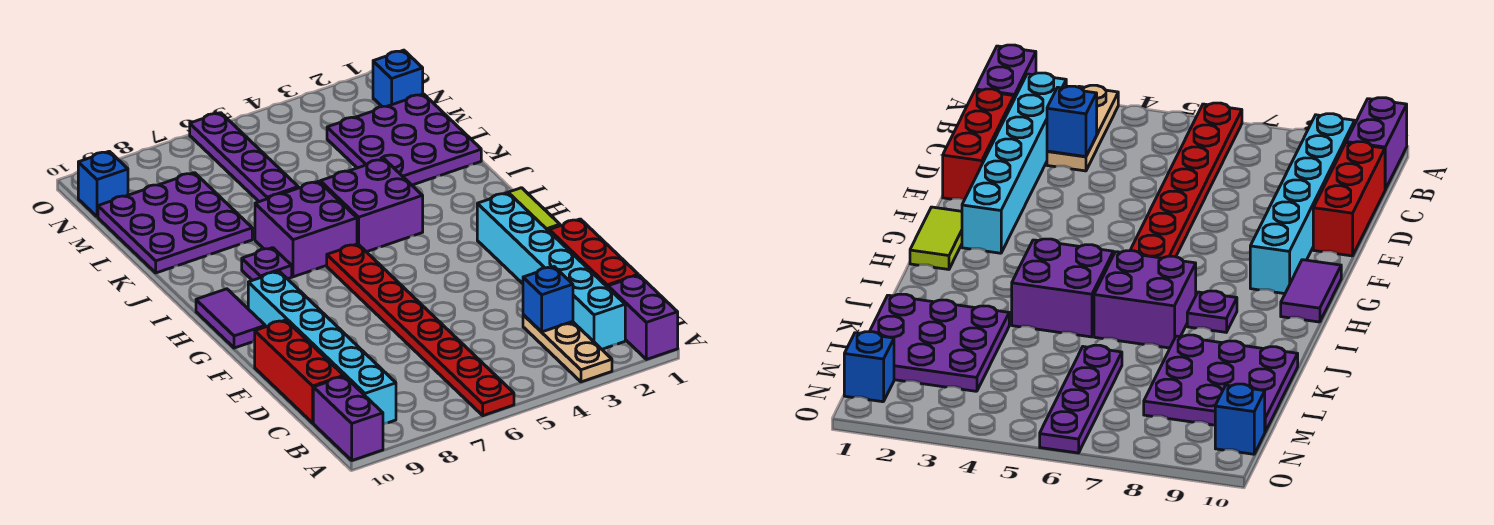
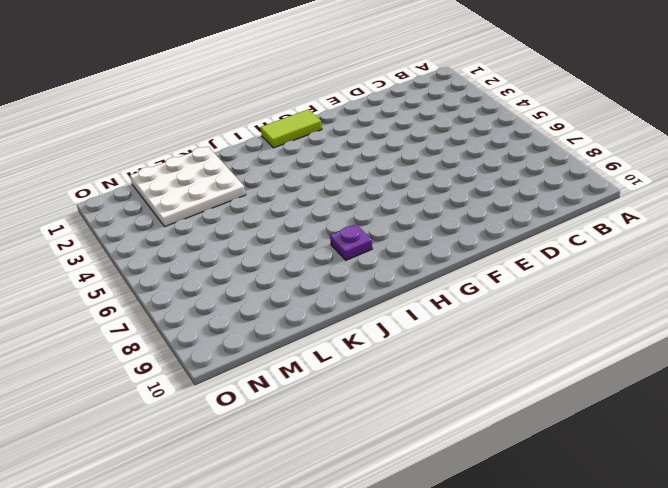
white 3x3 plate [130,147,246,227] -> purple 3x3 plate [327,94,481,185]
none -> purple 1x2 brick [608,275,678,359]
none -> tan 1x3 plate [523,315,612,382]
none -> red 1x8 plate [327,244,514,416]

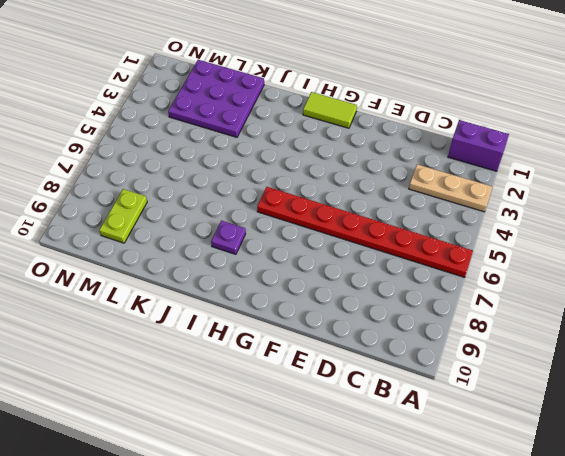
lime 1x2 plate [99,189,147,243] -> purple 3x3 plate [98,173,252,273]
none -> purple 1x2 brick [313,376,383,460]
none -> cyan 1x6 brick [477,193,625,349]
none -> cyan 1x6 brick [248,271,396,424]

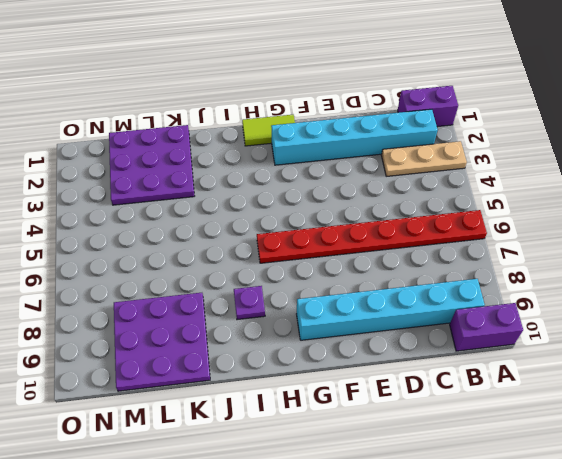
none -> red 1x3 brick [549,219,638,287]
none -> red 1x3 brick [255,320,344,423]
none -> purple 1x2 tile [196,289,265,348]

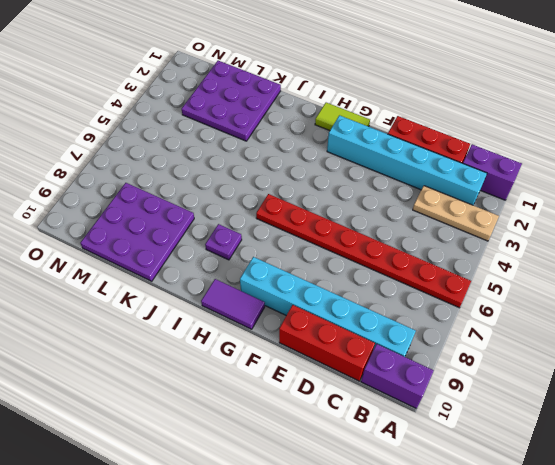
none -> purple 2x2 brick [320,159,423,252]
none -> purple 2x2 brick [255,181,357,277]
none -> purple 1x4 plate [190,113,298,202]

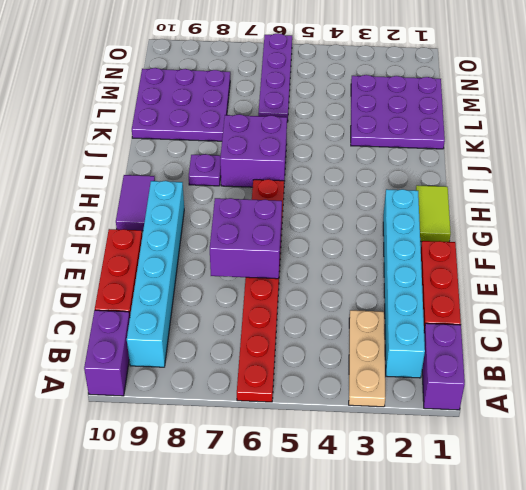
purple 2x2 brick [210,198,282,279] -> purple 2x2 brick moved to [320,159,423,252]
none -> blue 1x1 brick [373,50,423,107]
none -> blue 1x1 brick [78,151,128,217]
none -> blue 1x1 brick [523,267,573,332]

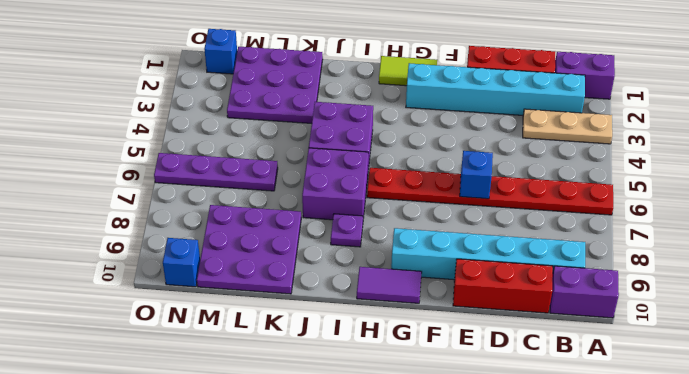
blue 1x1 brick [460,151,493,199] -> blue 1x1 brick moved to [523,267,573,332]

